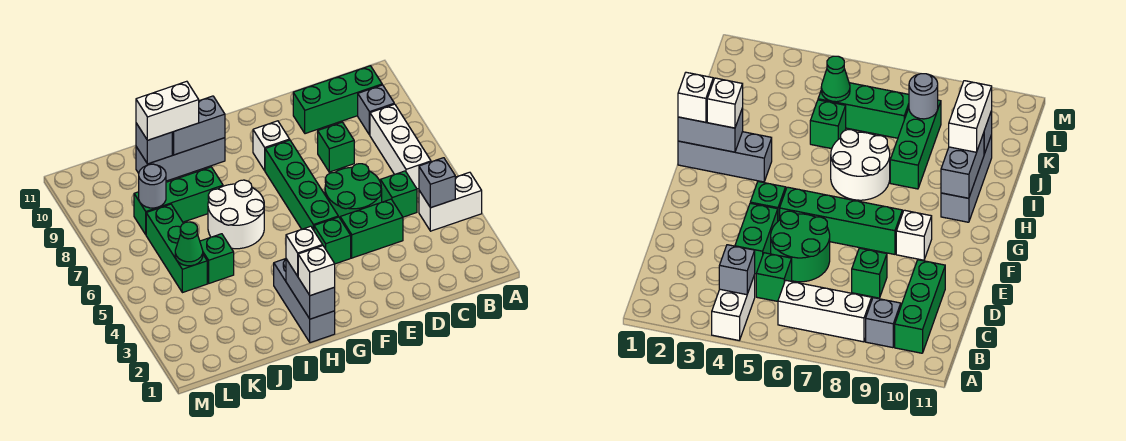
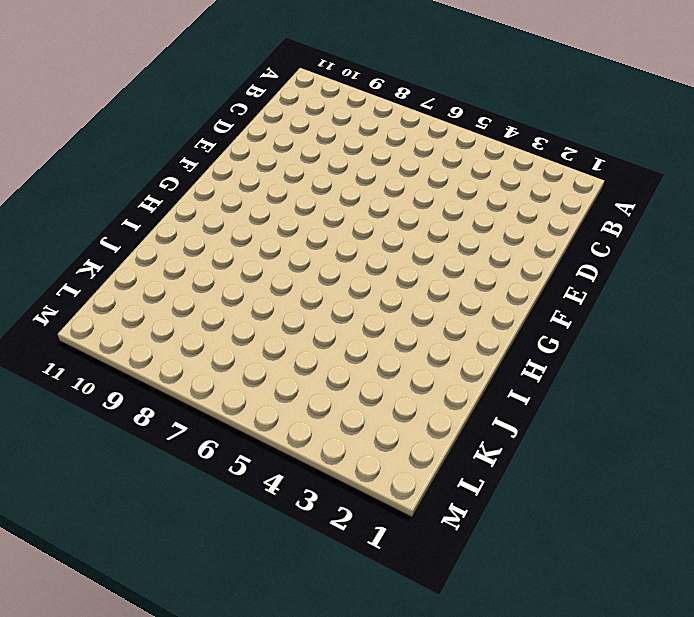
none -> white 1x2 brick [419,172,482,231]
none -> white 1x3 brick [370,104,431,189]
none -> grey 1x1 brick [358,85,394,135]

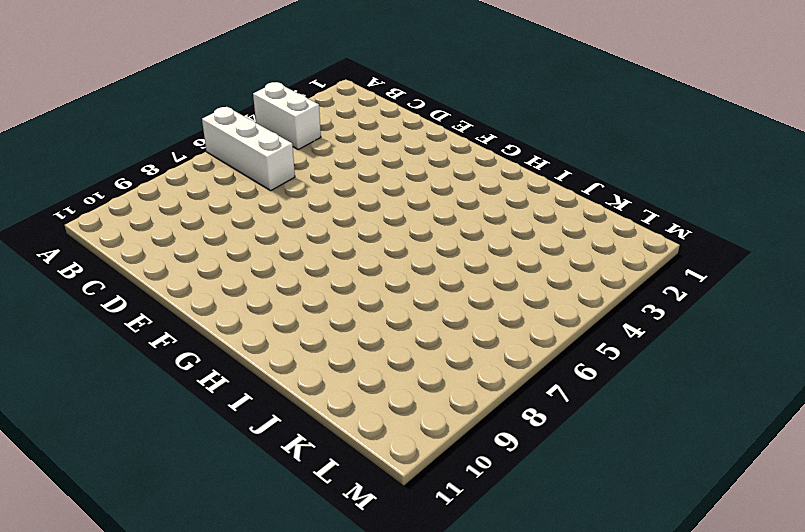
white 1x3 brick [202,107,295,191] -> white 1x3 brick turned to [370,104,431,189]
none -> grey 1x1 brick [358,85,394,135]
none -> green 1x3 brick [293,66,382,134]
none -> green 1x1 brick [380,171,417,217]

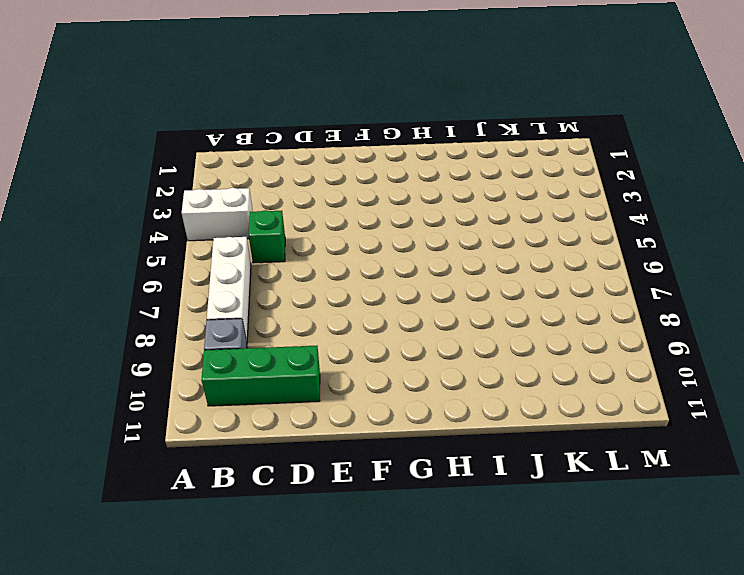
none -> green 1x2 brick [340,199,403,258]
none -> green 2x2 round brick [325,164,382,218]
none -> green 1x1 brick [318,122,354,172]

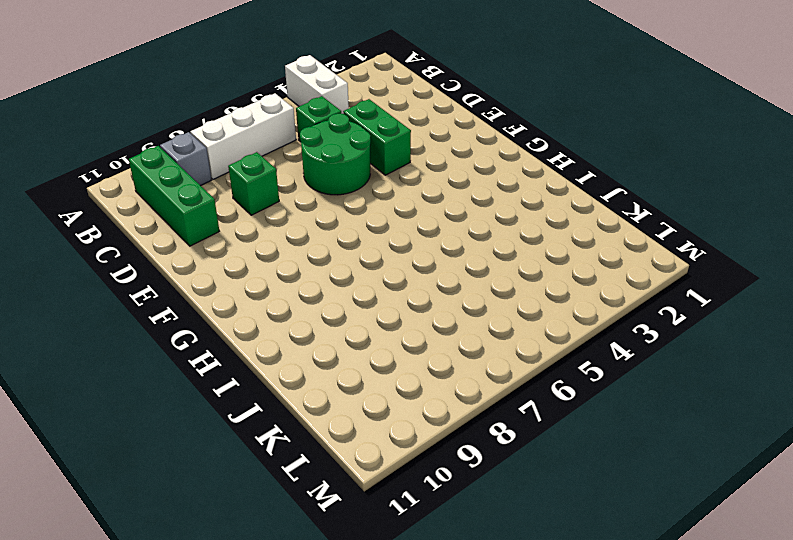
none -> green 1x1 brick [314,217,351,264]
none -> green 1x4 brick [265,140,338,230]
none -> white 1x1 brick [253,121,290,171]

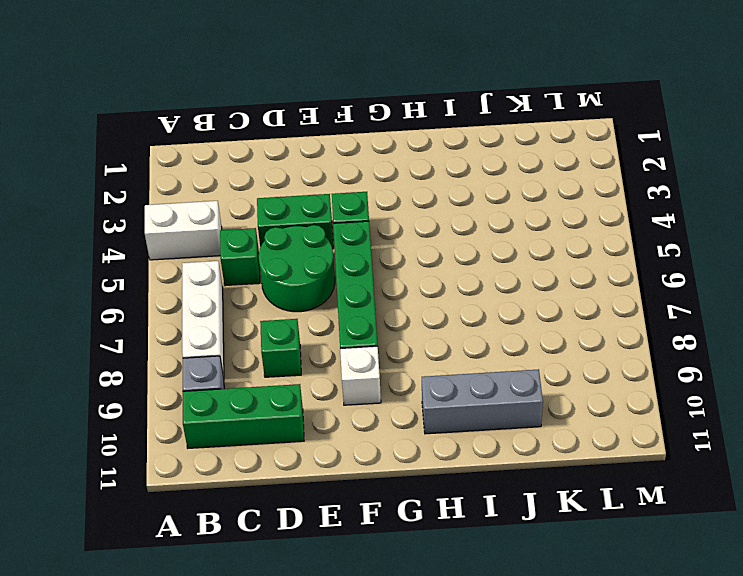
none -> grey 1x3 brick [274,259,335,343]
none -> white 2x2 round brick [208,180,264,249]
none -> green 1x3 brick [134,167,223,234]

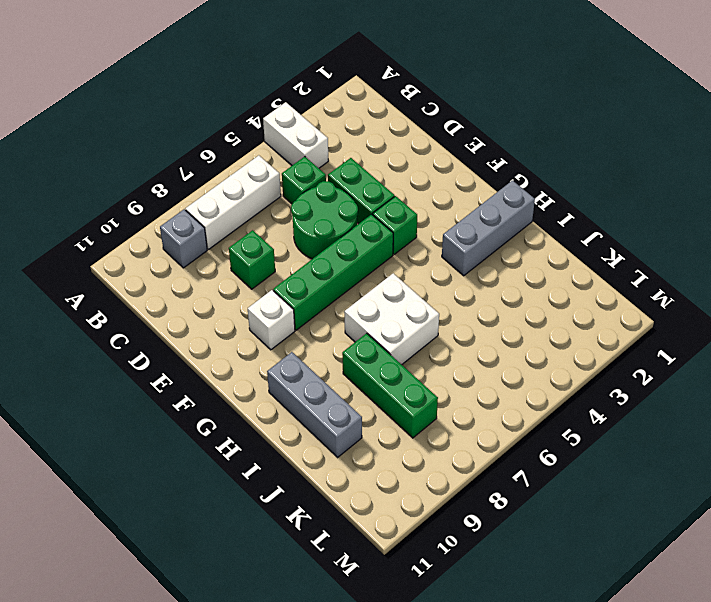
white 2x2 brick [344,273,439,365] -> white 2x2 round brick [208,180,264,249]
none -> green 1x3 brick [293,66,382,134]
none -> green 1x1 brick [200,234,234,283]
none -> green 1x3 brick [146,204,207,293]

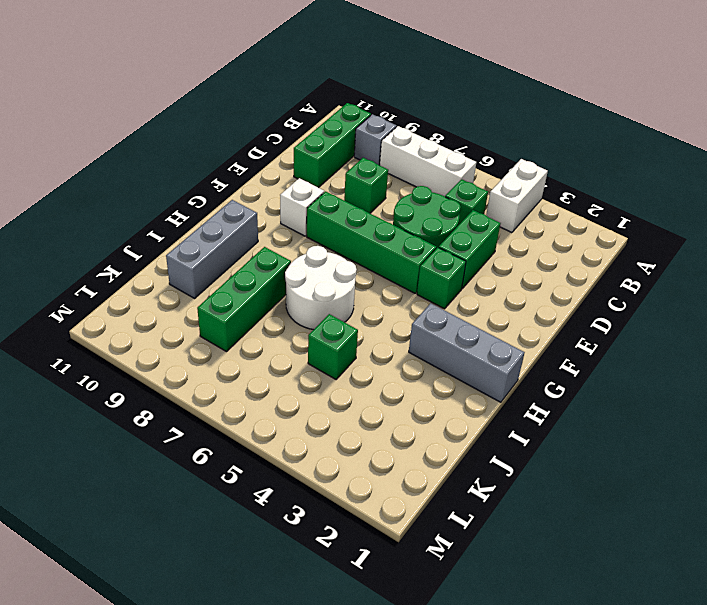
none -> green 1x3 brick [146,204,207,293]
none -> grey 1x1 brick [419,158,455,208]
none -> grey 1x2 brick [286,259,335,319]

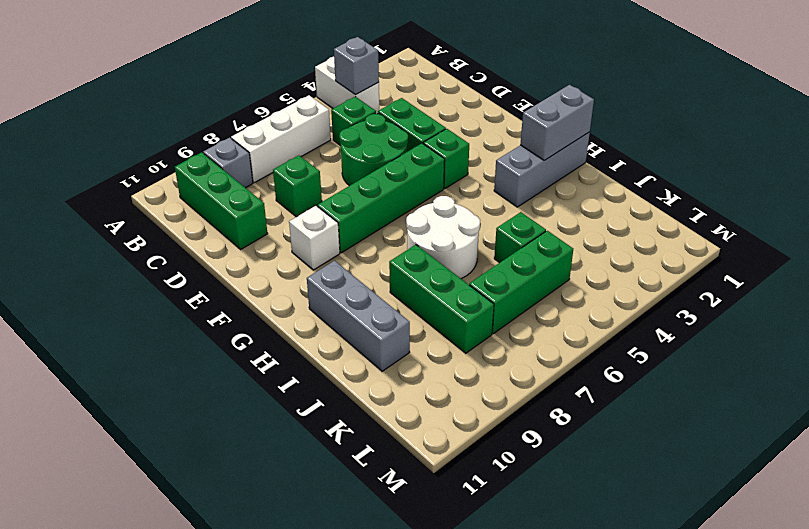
none -> grey 1x2 brick [172,96,225,155]
none -> grey 1x1 brick [136,123,172,164]
none -> green 1x1 cone [175,222,203,266]

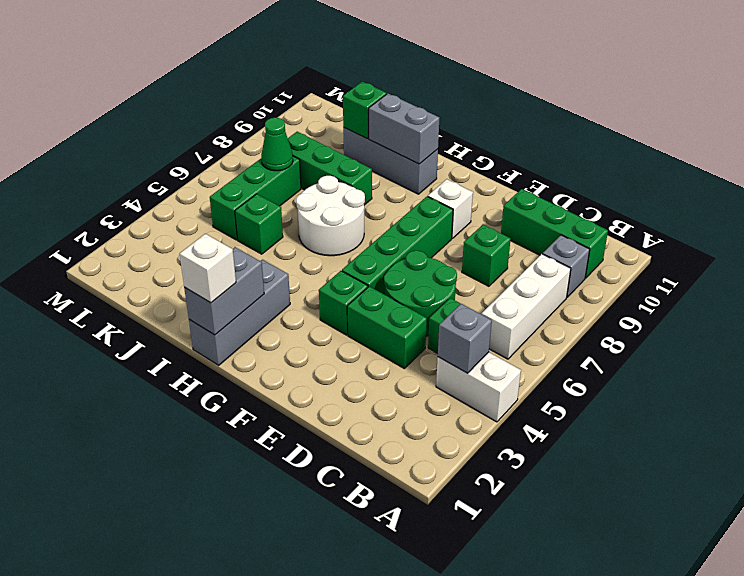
green 1x1 brick [343,82,387,138] -> grey 1x1 brick [136,123,172,164]
green 1x1 cone [261,118,293,171] -> green 1x1 cone moved to [175,222,203,266]
none -> grey 1x1 round brick [139,164,166,208]
none -> white 1x1 brick [286,226,323,276]
none -> white 1x2 brick [136,81,199,140]

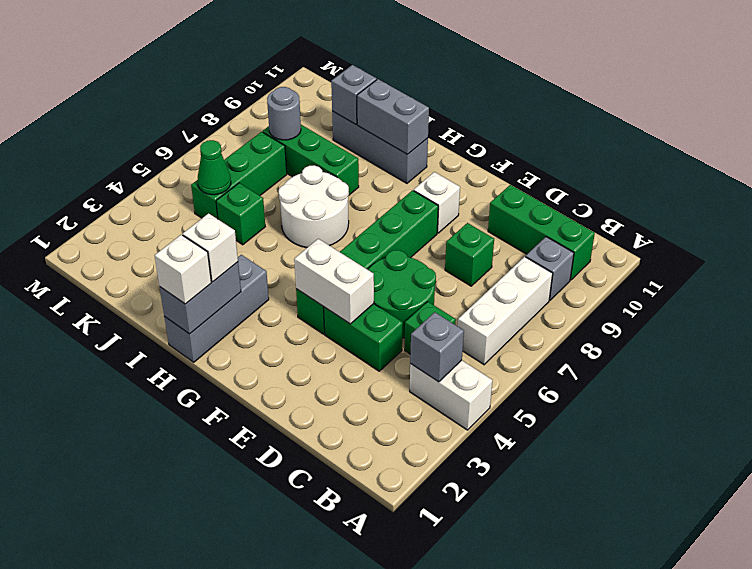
white 1x2 brick [294,239,374,324] -> white 1x2 brick moved to [136,81,199,140]

